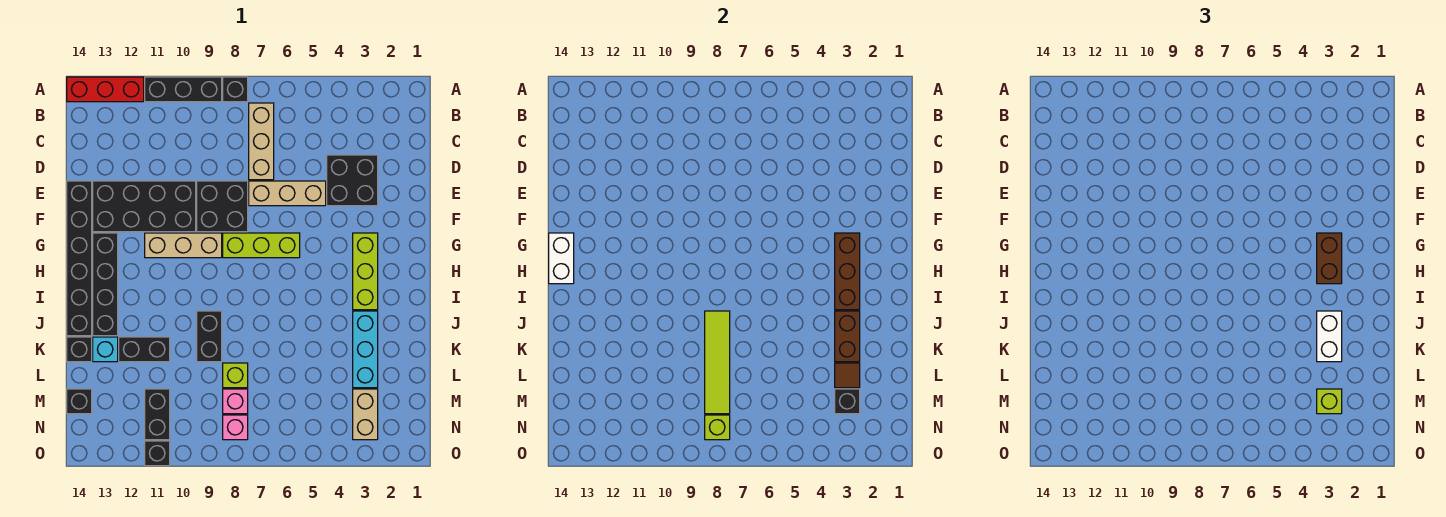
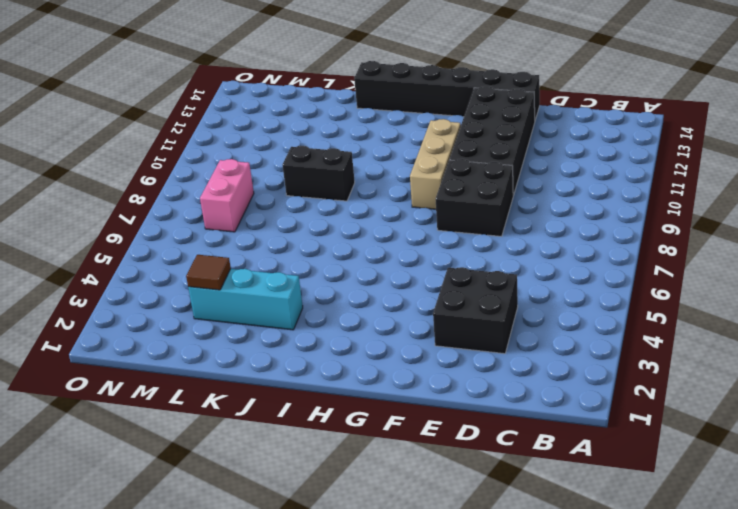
pink 1x2 brick [200,159,254,232] -> pink 1x1 brick [223,389,248,414]
none -> black 1x1 brick [223,77,248,102]
none -> black 1x3 brick [145,77,222,102]
none -> red 1x3 brick [67,77,144,102]
none -> tan 1x3 brick [249,103,274,180]

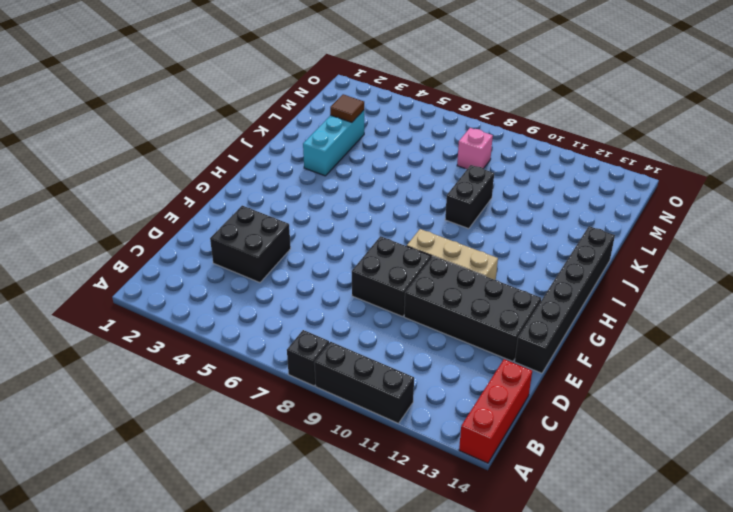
red 1x3 brick [459,359,532,463] -> red 1x3 brick turned to [67,77,144,102]
none -> tan 1x3 brick [249,103,274,180]
none -> tan 1x3 brick [249,181,326,206]
none -> lime 1x3 brick [353,233,378,310]
none -> lime 1x3 brick [223,233,300,258]

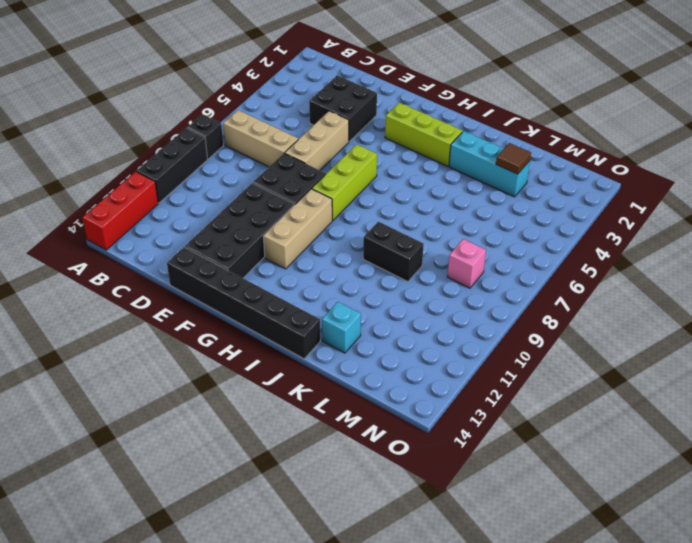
none -> black 1x4 brick [93,233,118,336]
none -> black 1x2 brick [119,337,170,362]
none -> black 1x1 brick [67,337,92,362]
none -> lime 1x1 brick [223,363,248,388]

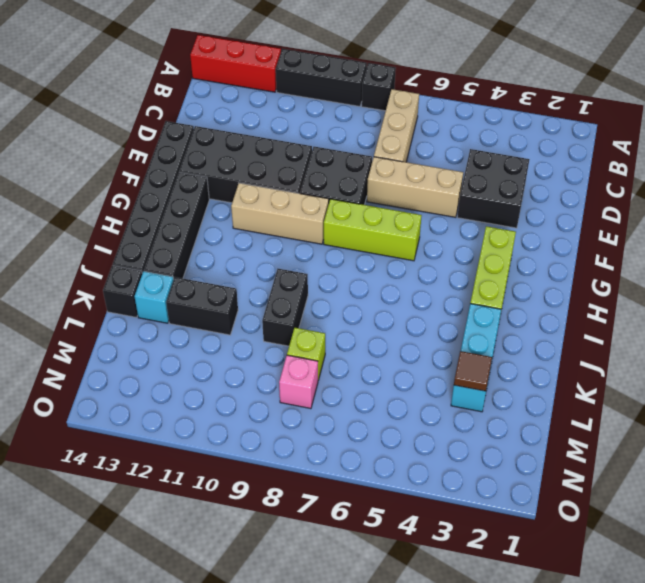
none -> tan 1x2 brick [353,389,378,440]
none -> black 1x2 brick [145,389,170,440]
none -> black 1x1 brick [67,389,92,414]
none -> pink 1x1 brick [223,415,248,440]

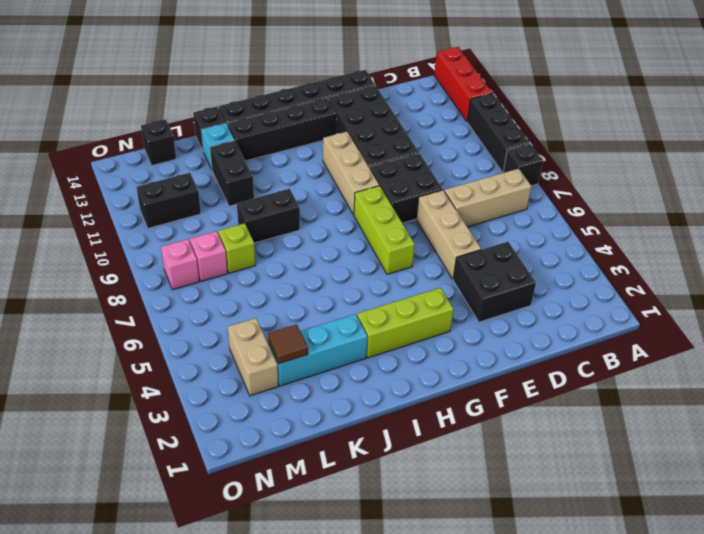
tan 1x2 brick [228,318,278,396] -> tan 1x2 brick turned to [353,389,378,440]
none -> black 1x1 brick [145,441,170,466]
none -> brown 1x3 brick [835,233,860,310]
none -> white 1x2 brick [549,233,574,284]
none -> brown 1x2 brick [835,311,860,362]

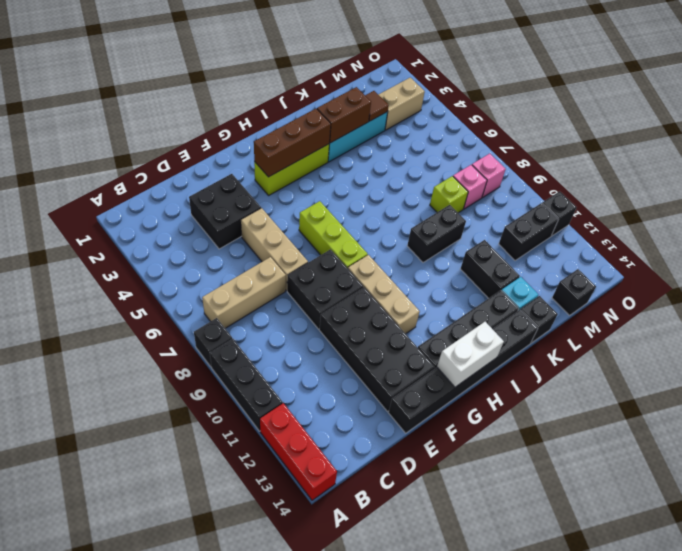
none -> lime 1x4 tile [705,311,730,414]
none -> black 1x1 brick [835,389,860,414]
none -> lime 1x1 brick [705,415,730,440]
none -> brown 1x2 brick [1317,233,1342,284]

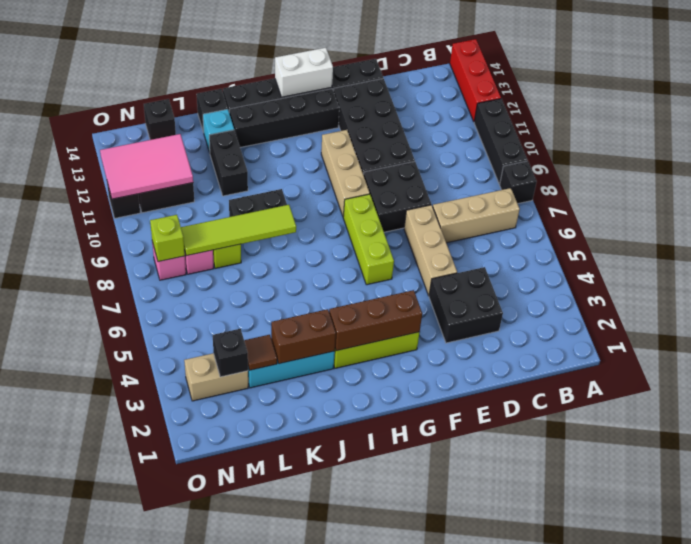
pink 2x3 tile [100,134,193,199] -> none
none -> brown 1x2 brick [1317,233,1342,284]
none -> white 1x2 brick [1317,311,1342,362]
none -> lime 1x1 brick [1317,389,1342,414]

